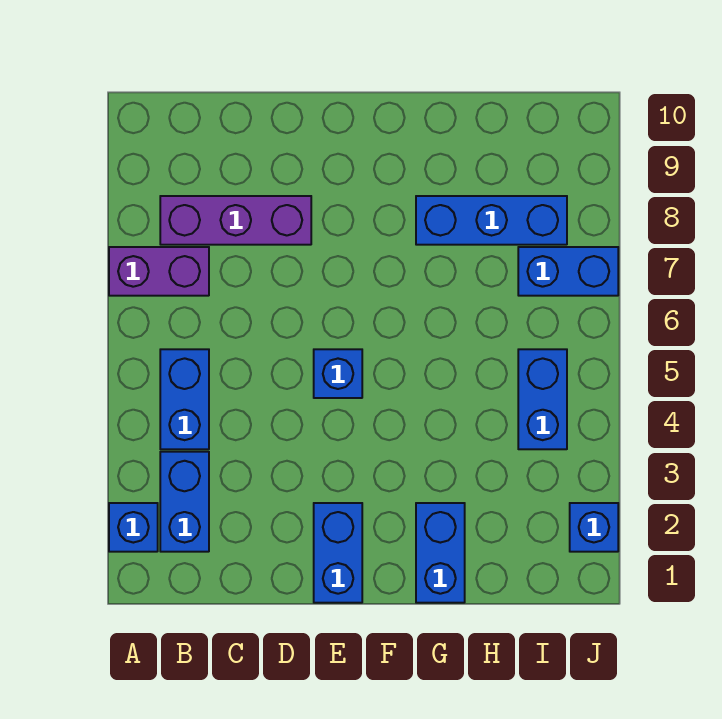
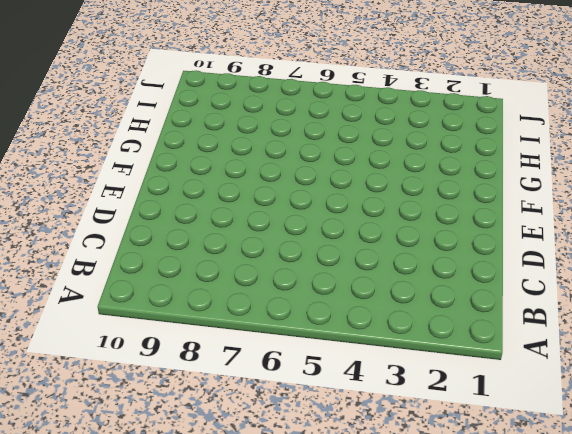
none -> blue 1x1 brick [109,503,158,552]
none -> purple 1x2 brick [109,247,209,296]
none -> blue 1x2 brick [160,452,209,552]

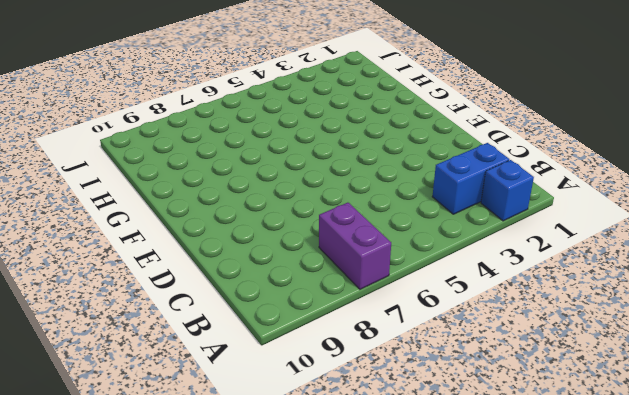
none -> blue 1x2 brick [160,349,209,449]
none -> purple 1x3 brick [160,196,311,245]
none -> blue 1x2 brick [314,503,362,603]

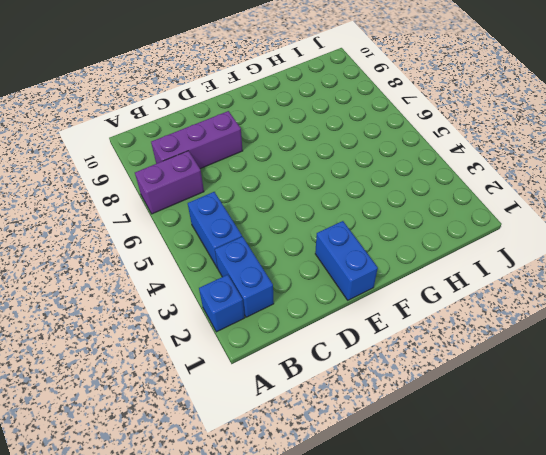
none -> blue 1x1 brick [314,349,362,398]
none -> blue 1x2 brick [416,503,465,603]
none -> blue 1x3 brick [416,196,567,245]

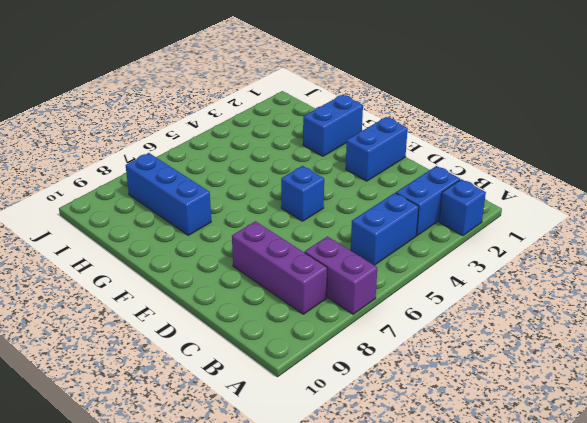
none -> blue 1x2 brick [518,349,567,449]
none -> blue 1x2 brick [518,247,618,296]
none -> blue 1x1 brick [570,503,618,552]

